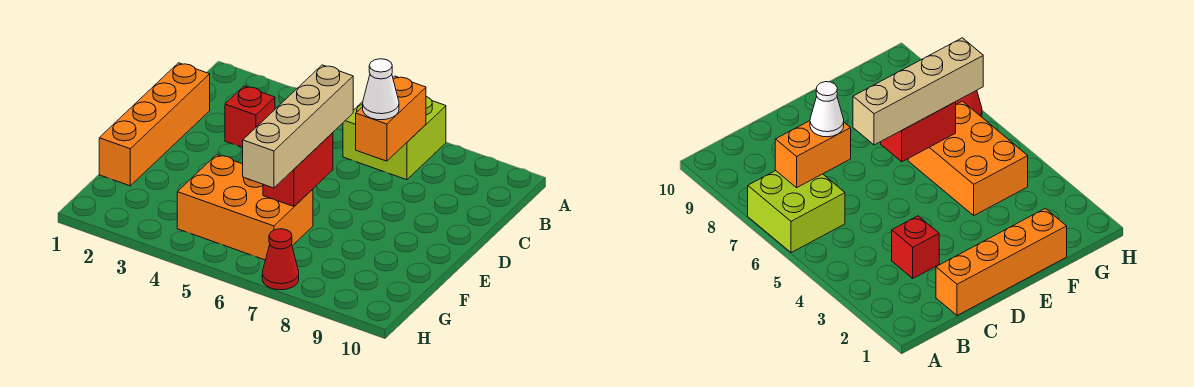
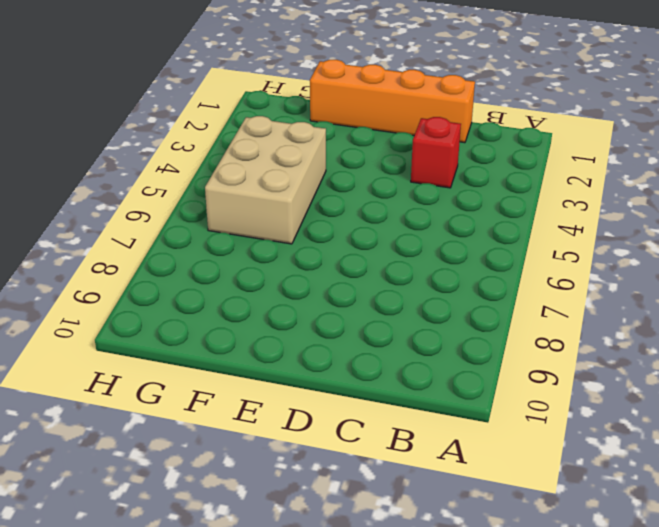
tan 2x3 brick [205,116,326,244] -> orange 2x3 brick [177,155,313,260]
none -> lime 2x2 brick [343,97,446,180]
none -> red 1x1 cone [262,229,299,290]

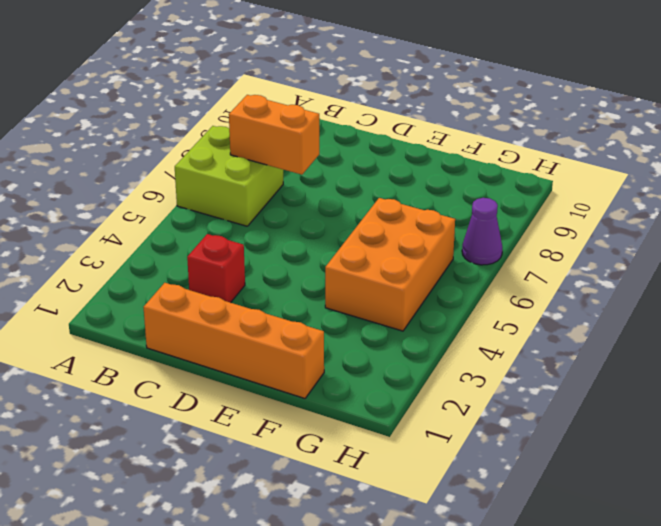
purple 1x1 cone [462,198,503,265] -> red 1x1 cone [262,229,299,290]
none -> red 1x2 brick [263,133,333,207]
none -> white 1x1 cone [363,59,399,120]

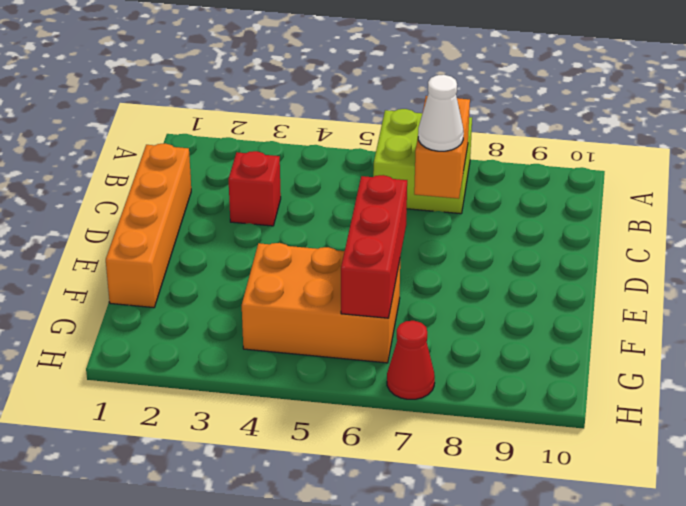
red 1x3 brick [341,175,407,318] -> red 1x2 brick [263,133,333,207]
none -> tan 1x4 brick [243,65,353,188]

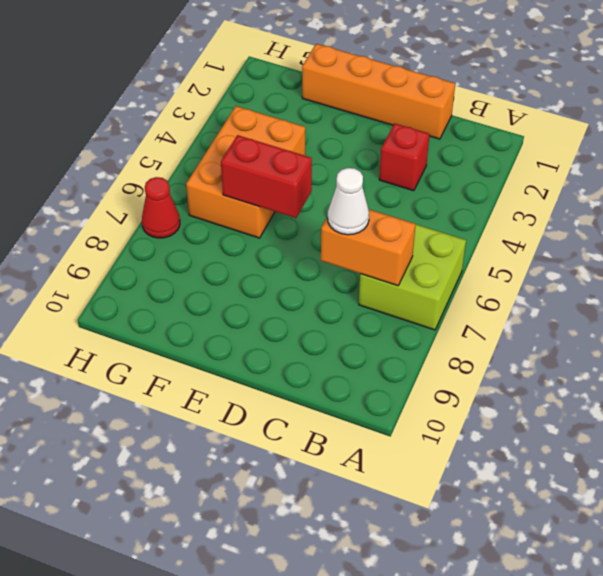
none -> tan 1x4 brick [243,65,353,188]

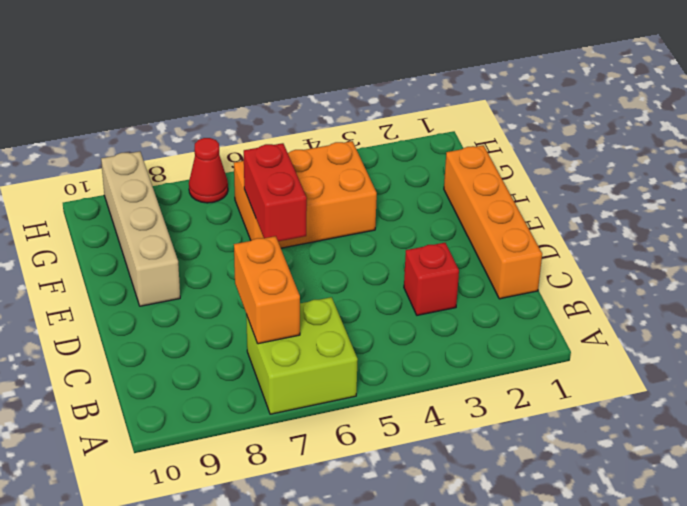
tan 1x4 brick [101,151,180,306] -> tan 1x4 brick moved to [243,65,353,188]
none -> white 1x1 cone [363,59,399,120]

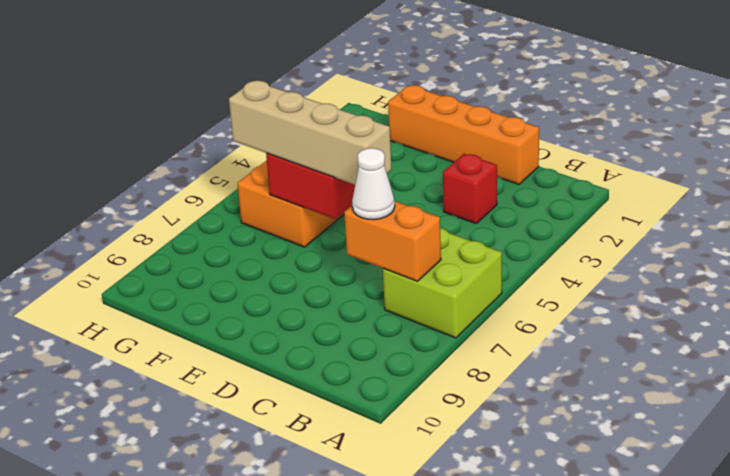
none -> red 1x1 cone [262,229,299,290]

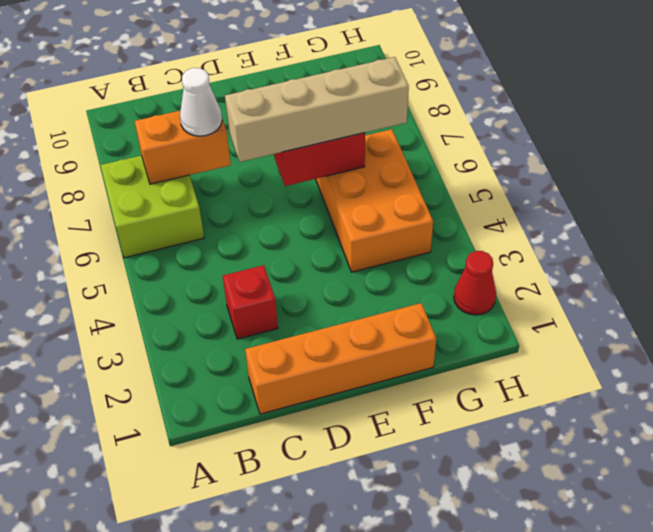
red 1x1 cone [454,251,496,315] -> red 1x1 cone moved to [262,229,299,290]

